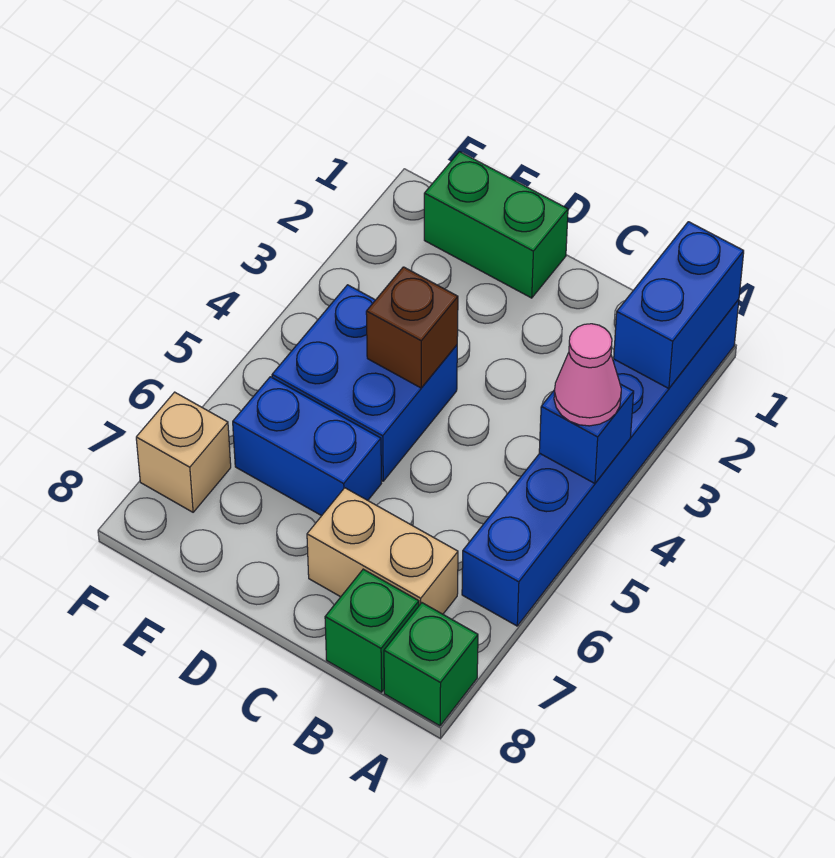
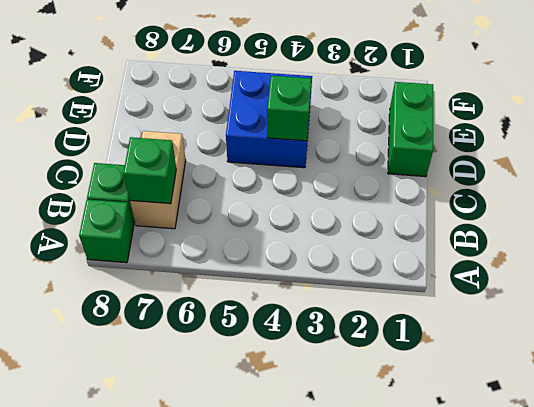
green 1x1 brick [123,137,176,204] -> none
green 1x1 brick [267,76,312,141] -> brown 1x1 brick [366,267,458,388]
none -> blue 1x6 brick [462,299,739,626]
none -> blue 1x2 brick [233,377,381,516]
none -> tan 1x1 brick [136,392,231,512]

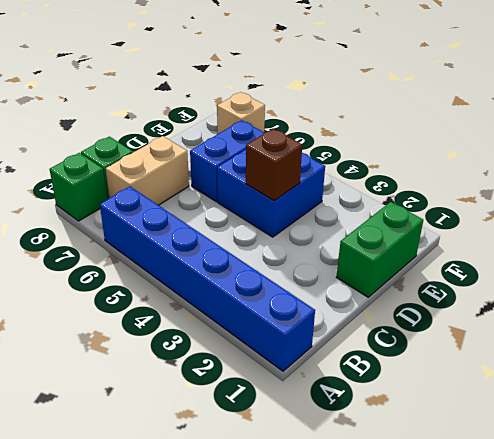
none -> blue 1x2 brick [614,222,744,389]
none -> blue 1x1 brick [539,384,634,483]
none -> pink 1x1 cone [554,324,621,426]

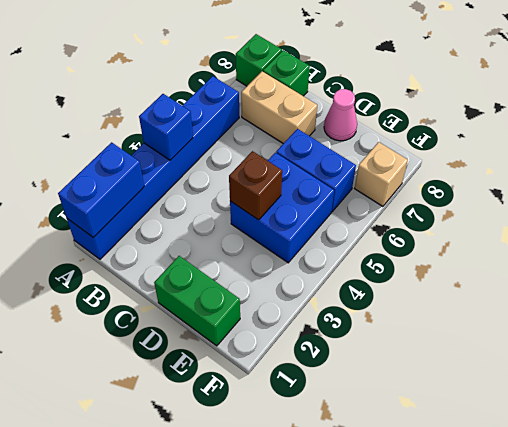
pink 1x1 cone [324,89,357,141] -> pink 1x1 cone moved to [554,324,621,426]

